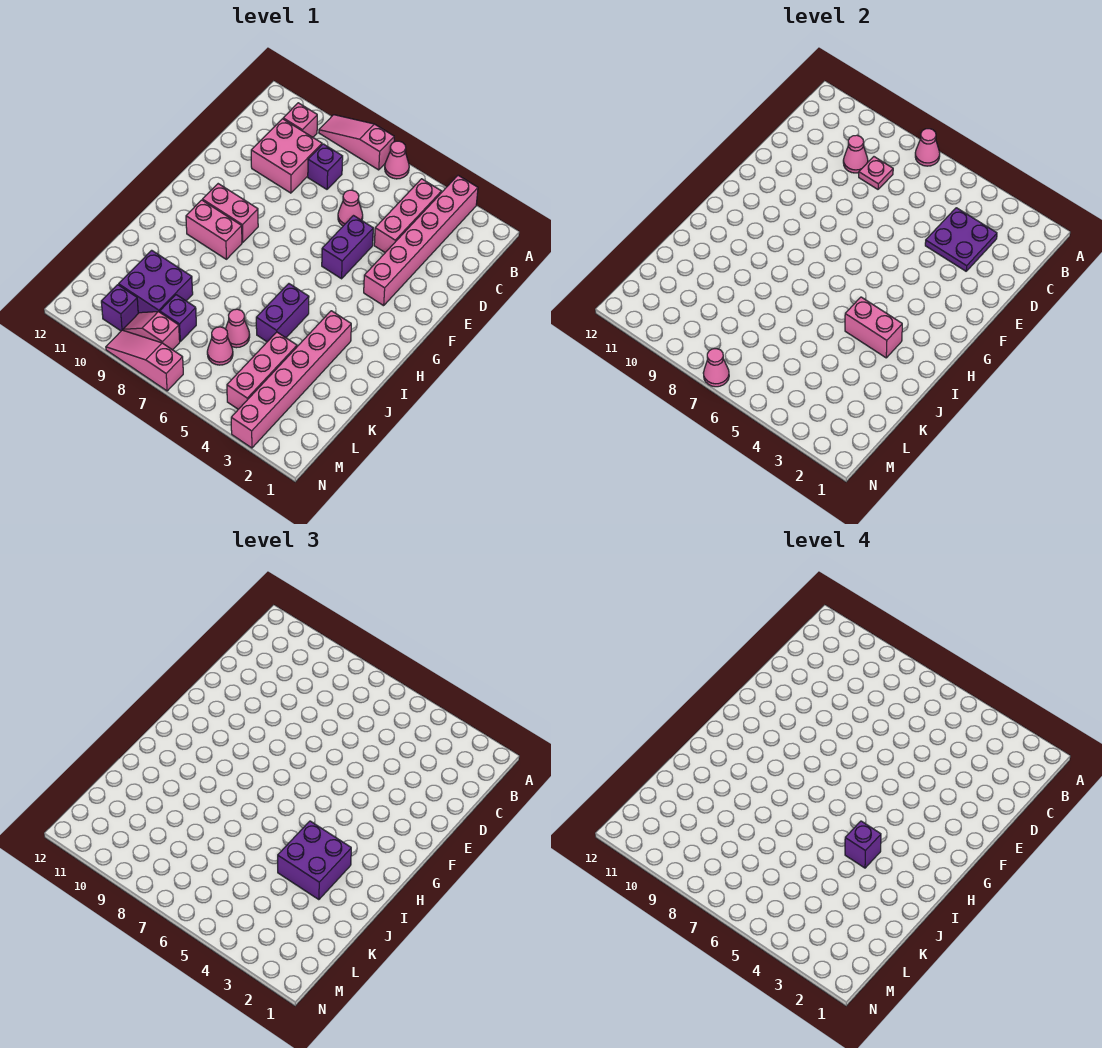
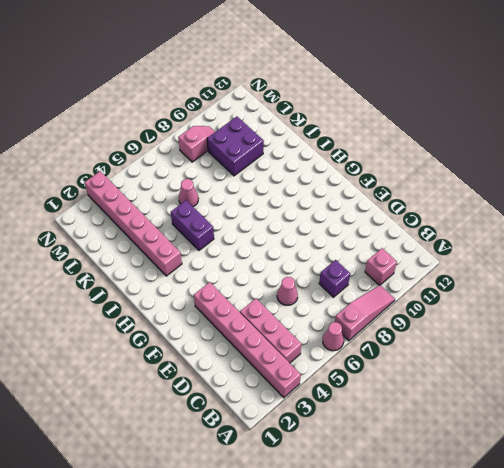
none -> pink 2x2 brick [251,119,322,193]
none -> purple 1x2 brick [322,216,373,279]
none -> pink 1x2 brick [203,184,258,242]

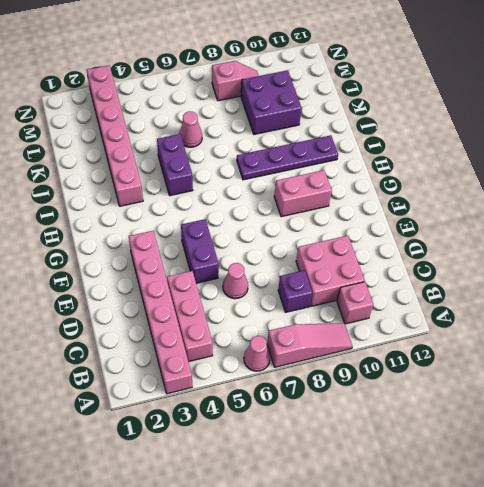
purple 1x4 plate [237,135,338,180] -> none
none -> pink 1x2 brick [186,200,242,259]
none -> pink 1x3 brick [227,332,297,409]
none -> pink 1x1 cone [207,327,233,365]

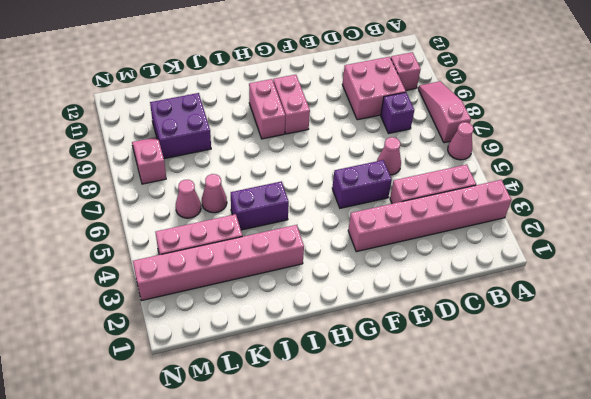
none -> purple 1x1 brick [160,295,196,341]
none -> purple 1x1 brick [101,285,138,331]
none -> pink 1x3 slope [106,330,183,391]

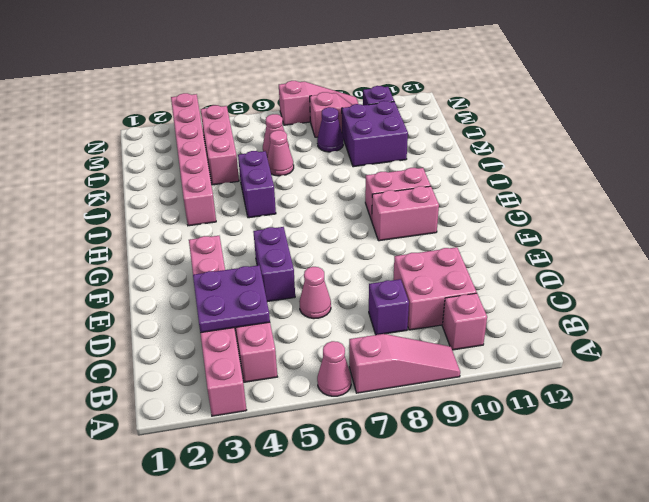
purple 1x1 cone [317,107,343,152] -> purple 1x1 brick [160,295,196,341]
none -> pink 1x1 cone [915,129,940,166]
none -> pink 1x1 plate [859,157,893,189]
none -> pink 1x1 cone [843,135,868,173]

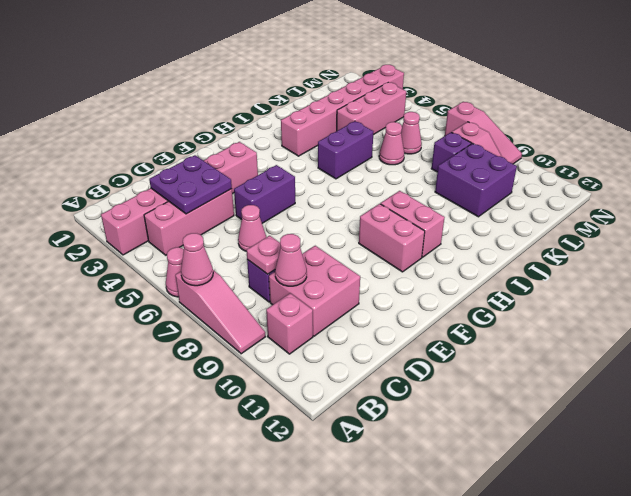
none -> purple 1x1 brick [101,285,138,331]
none -> pink 1x2 brick [845,297,902,358]
none -> pink 1x1 cone [703,349,729,387]

